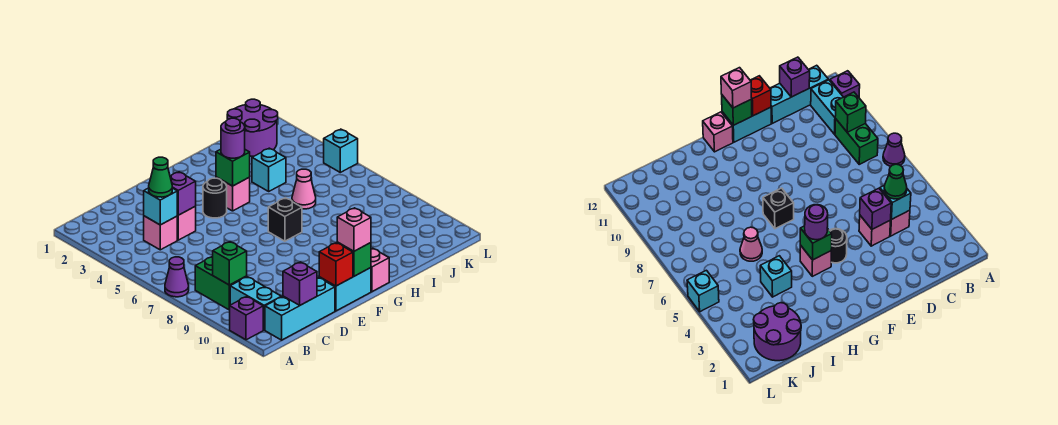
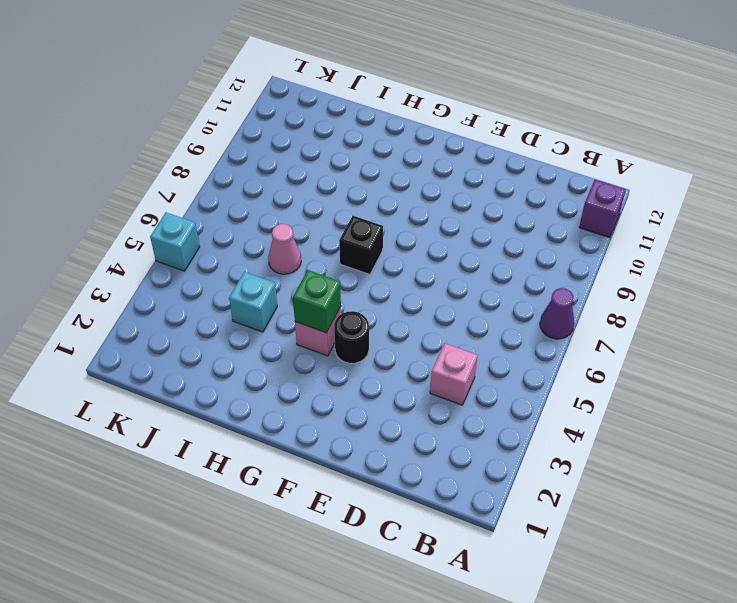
none -> green 1x2 brick [195,256,247,310]
none -> cyan 1x2 brick [230,277,281,330]
none -> cyan 1x3 brick [265,277,335,340]

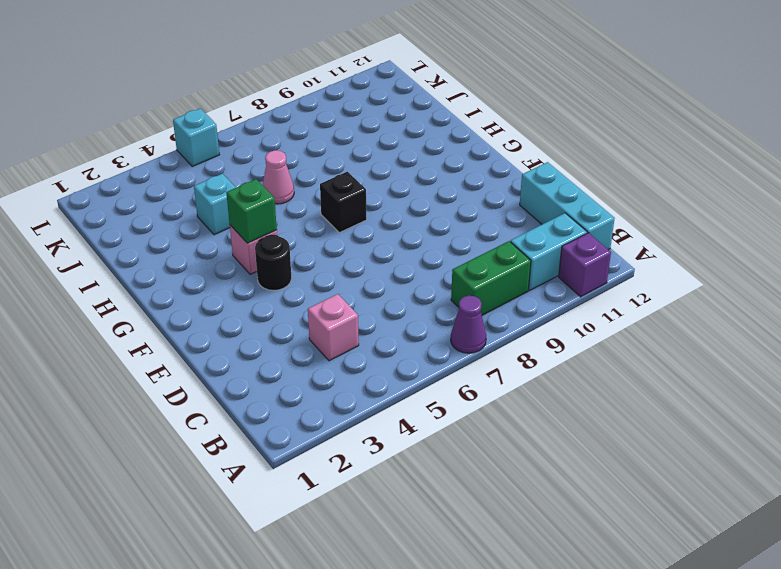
none -> pink 1x1 brick [177,207,196,240]
none -> cyan 1x2 brick [319,268,371,311]
none -> pink 1x1 brick [371,248,389,292]

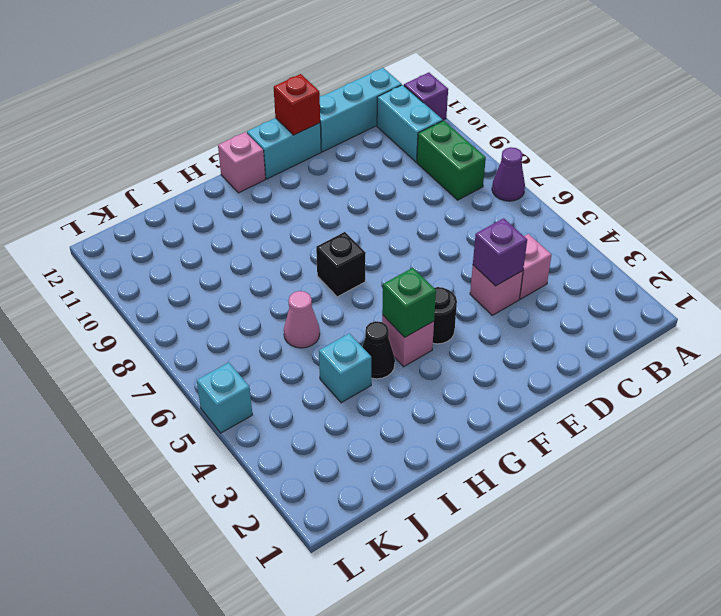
black 1x1 cone [362,321,395,379] -> none
none -> purple 2x2 round brick [227,99,278,156]
none -> green 1x1 brick [213,242,247,285]
none -> cyan 1x1 brick [144,188,177,225]

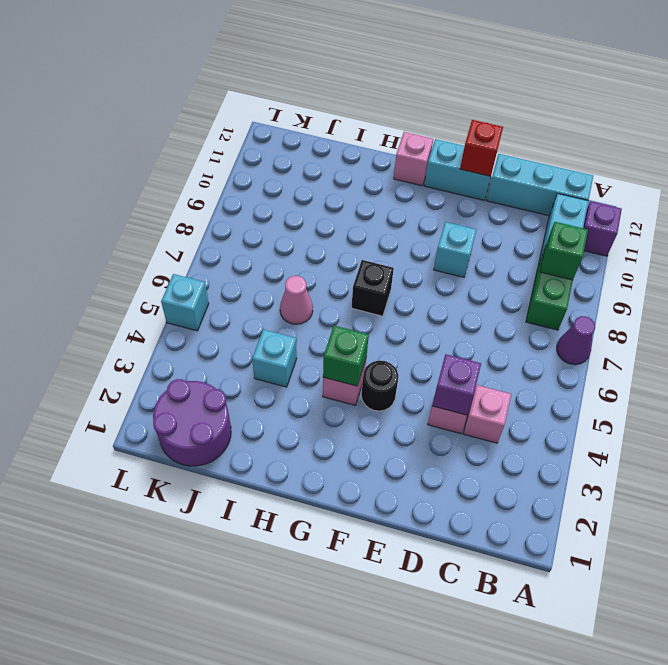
cyan 1x1 brick [434,222,476,277] -> cyan 1x1 brick moved to [144,188,177,225]
none -> purple 1x1 brick [283,262,317,305]
none -> green 1x1 brick [337,242,371,276]
none -> green 1x1 cone [149,157,172,197]

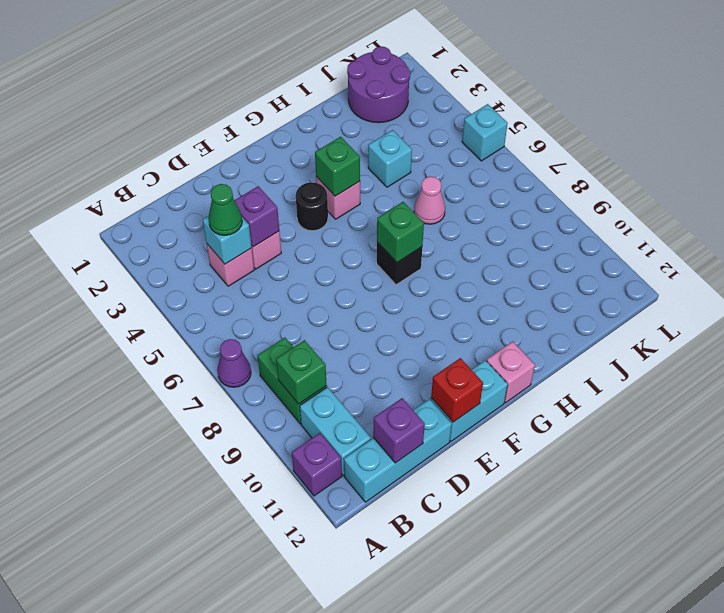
green 1x1 brick [377,202,424,263] -> green 1x1 brick moved to [337,242,371,276]
none -> pink 1x1 brick [337,208,371,251]
none -> purple 1x1 round brick [221,118,245,158]

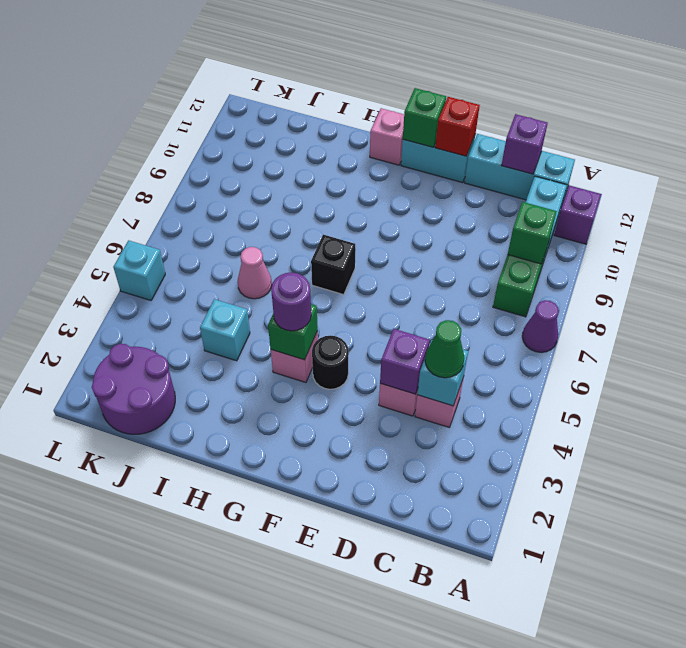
none -> pink 1x1 brick [337,208,371,251]

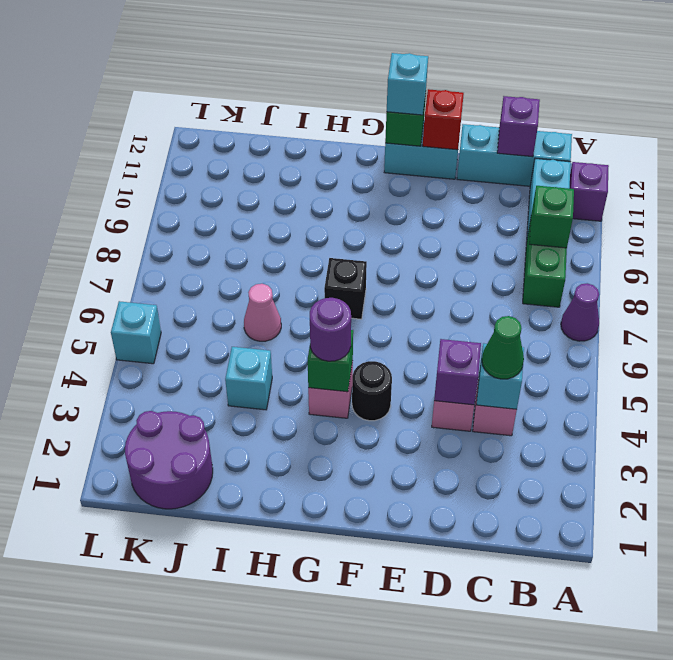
cyan 1x1 brick [387,53,428,115] -> pink 1x1 brick [337,208,371,251]
none -> pink 1x1 brick [371,248,389,292]

